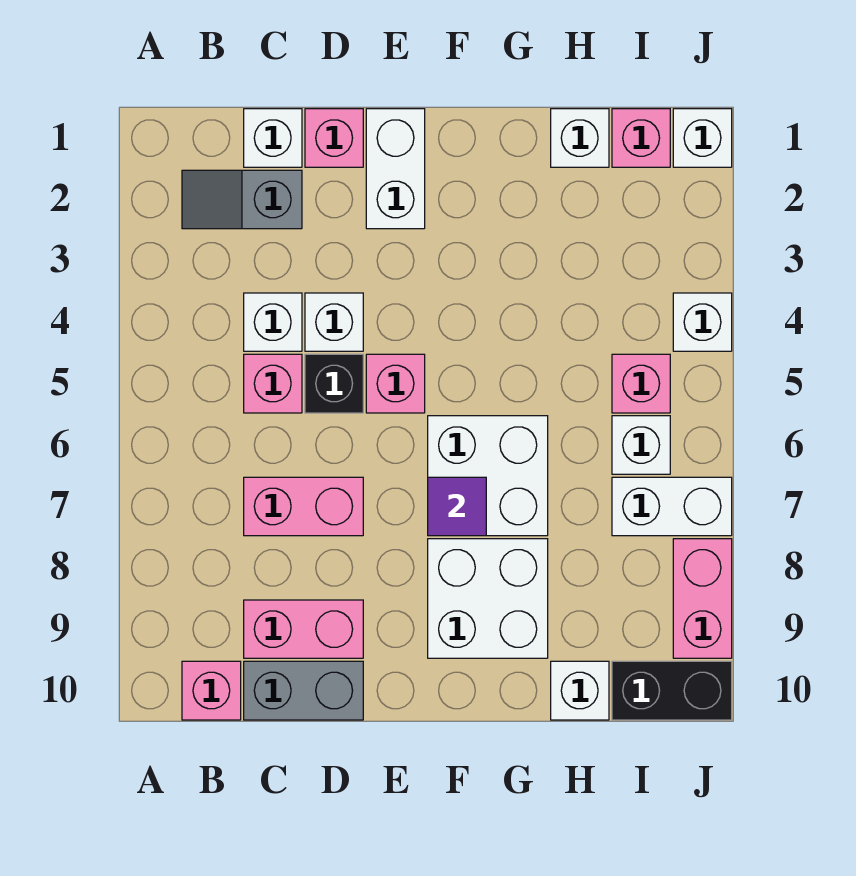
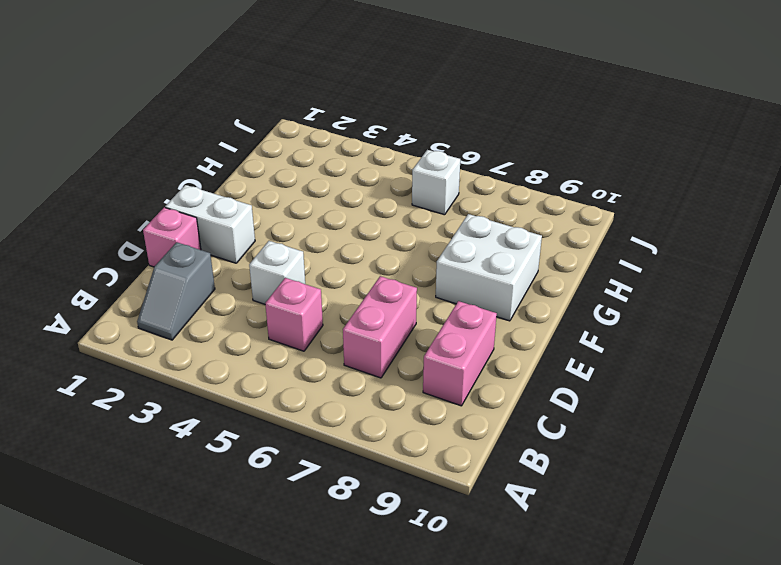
none -> pink 1x1 brick [182,661,241,720]
none -> white 1x1 brick [244,109,302,167]
none -> white 1x1 brick [244,293,302,351]

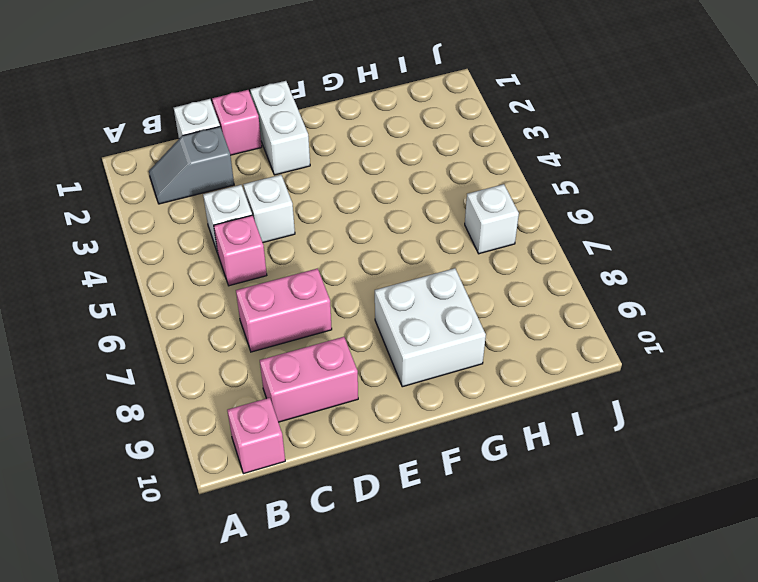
none -> grey 1x2 brick [244,661,363,720]
none -> black 1x1 brick [305,354,363,413]
none -> pink 1x1 brick [366,354,425,413]

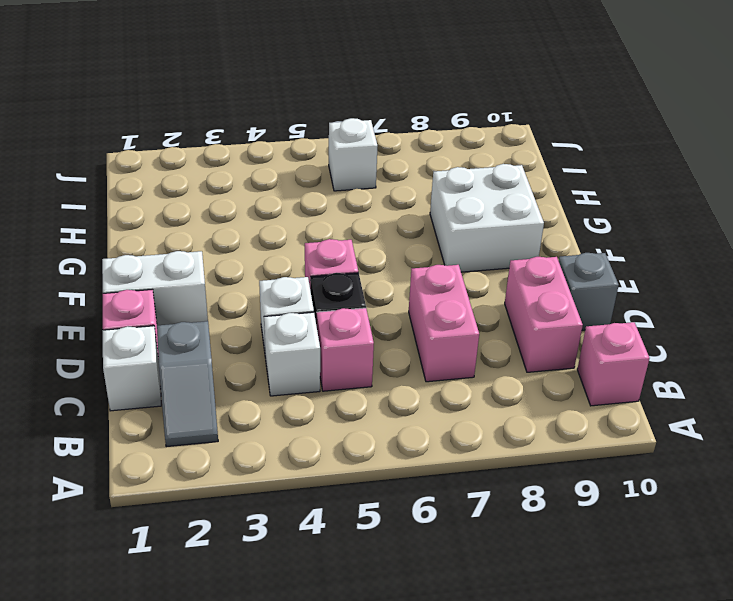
grey 1x1 brick [558,253,619,330] -> grey 1x2 brick [244,661,363,720]
none -> white 2x2 brick [428,416,548,536]
none -> white 1x1 brick [551,109,609,167]
none -> white 1x1 brick [551,661,609,720]

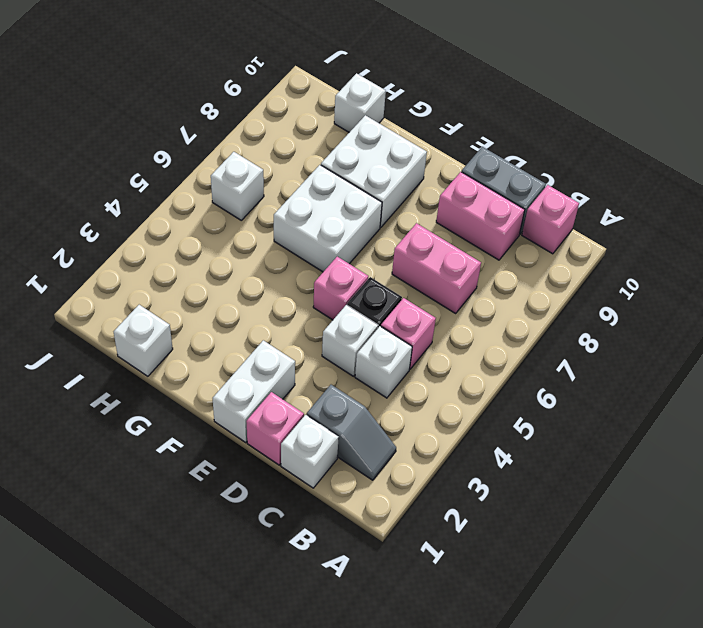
none -> pink 1x1 brick [612,109,670,167]
none -> pink 1x1 brick [612,354,670,413]
none -> white 1x2 brick [612,477,732,536]

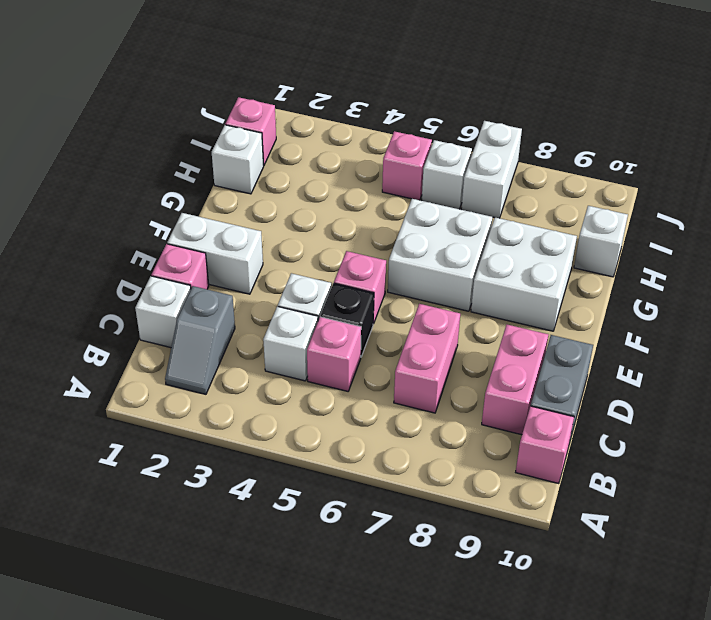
none -> black 1x2 brick [612,661,732,720]
none -> white 1x1 brick [673,109,732,167]
none -> white 1x1 brick [673,293,732,351]

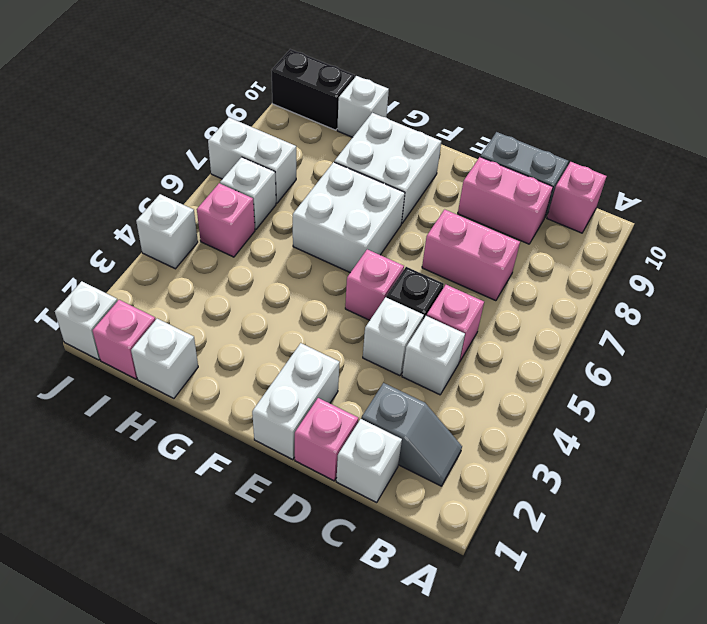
none -> pink 1x2 brick [673,539,732,658]
none -> purple 1x1 tile [428,477,486,536]

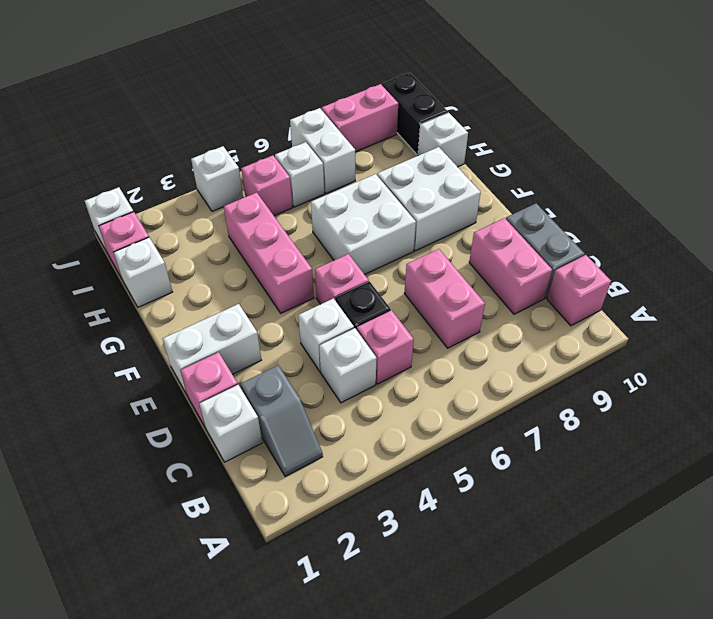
pink 1x3 brick [224,193,314,313] -> none
none -> purple 1x1 tile [428,477,486,536]

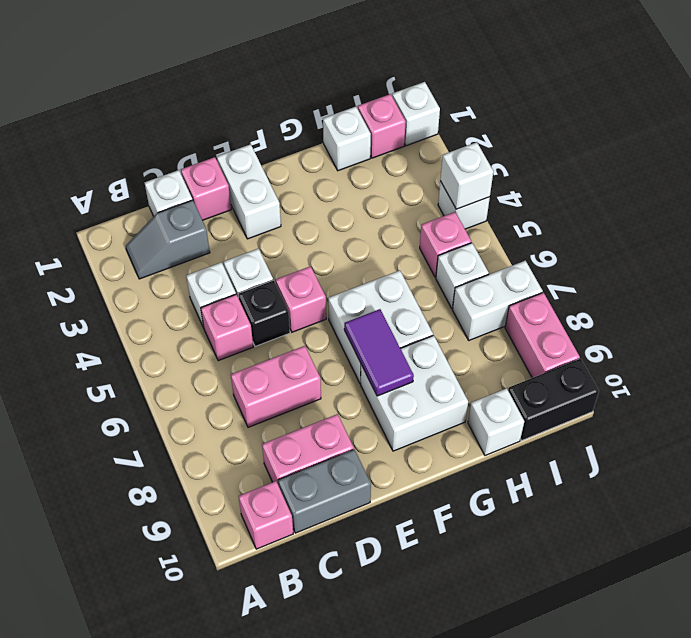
purple 1x2 tile [344,309,414,396] -> purple 1x1 tile [428,477,486,536]
white 1x1 brick [440,142,493,209] -> none

